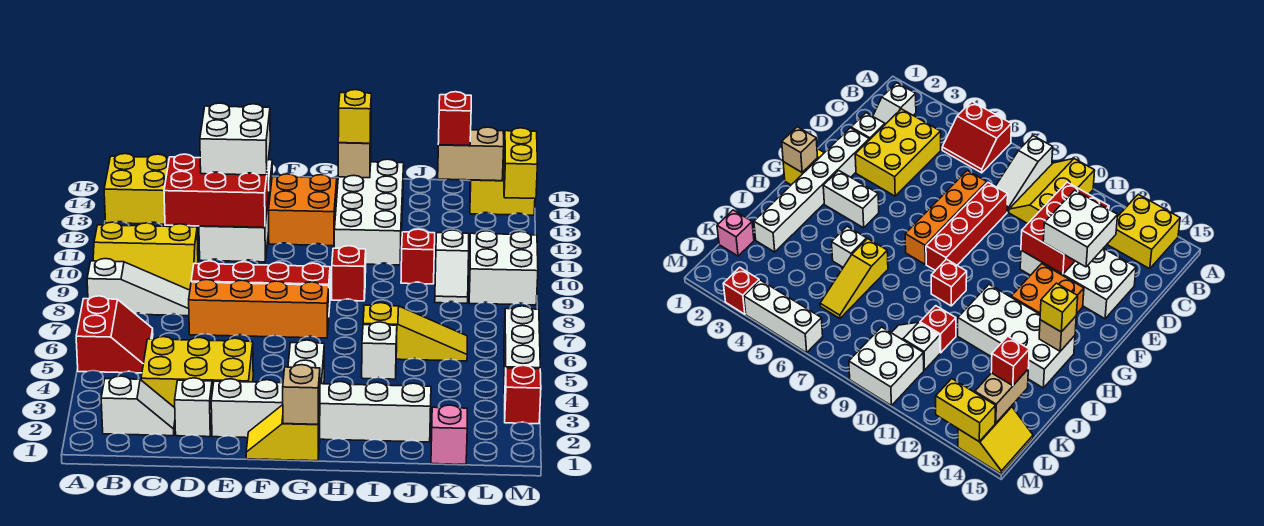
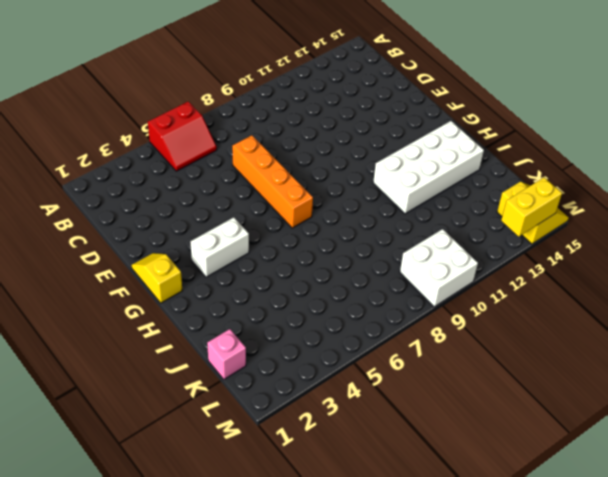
none -> white 1x3 slope [87,259,190,316]
none -> yellow 2x3 slope [93,222,198,290]
none -> yellow 2x2 brick [104,154,169,224]
none -> white 1x2 slope [101,376,175,436]

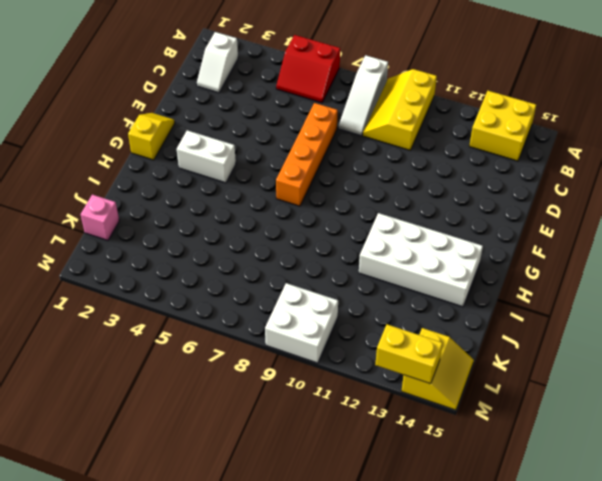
none -> yellow 2x3 brick [141,337,253,408]
none -> white 1x1 brick [175,378,212,437]
none -> red 1x4 brick [191,261,330,308]
none -> white 2x4 brick [199,160,273,262]

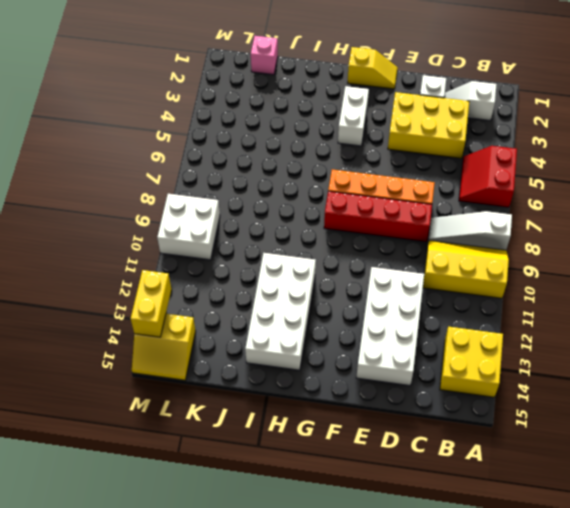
none -> white 1x6 brick [211,379,431,442]
none -> orange 2x2 brick [269,174,337,246]
none -> red 1x1 brick [332,246,366,301]
none -> white 1x1 brick [362,322,397,379]

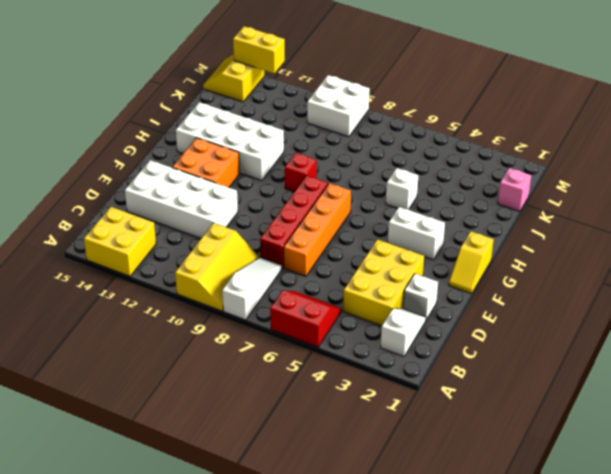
none -> white 1x6 brick [211,379,431,442]
none -> yellow 1x3 slope [363,303,467,361]
none -> red 1x1 brick [401,229,435,284]
none -> white 1x2 slope [435,230,469,303]

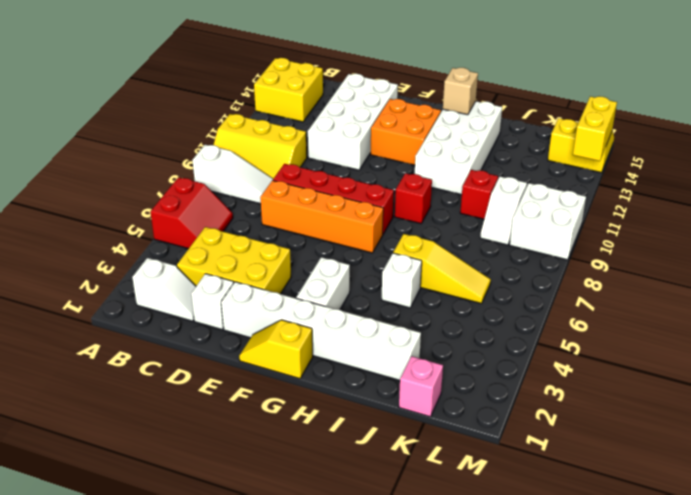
none -> red 1x1 brick [505,365,541,424]
none -> white 1x3 brick [504,306,540,402]
none -> red 2x3 brick [164,154,269,228]
none -> tan 1x1 brick [283,365,320,424]

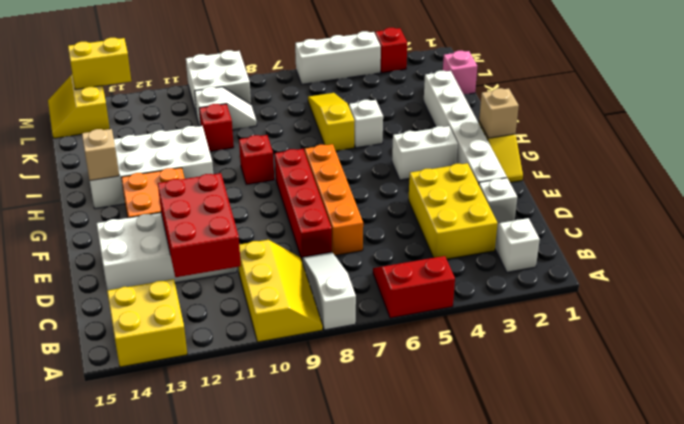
none -> tan 1x2 brick [438,127,504,181]
none -> white 2x2 brick [200,103,270,175]
none -> yellow 1x1 brick [338,90,371,143]
none -> red 1x1 brick [438,92,471,146]

